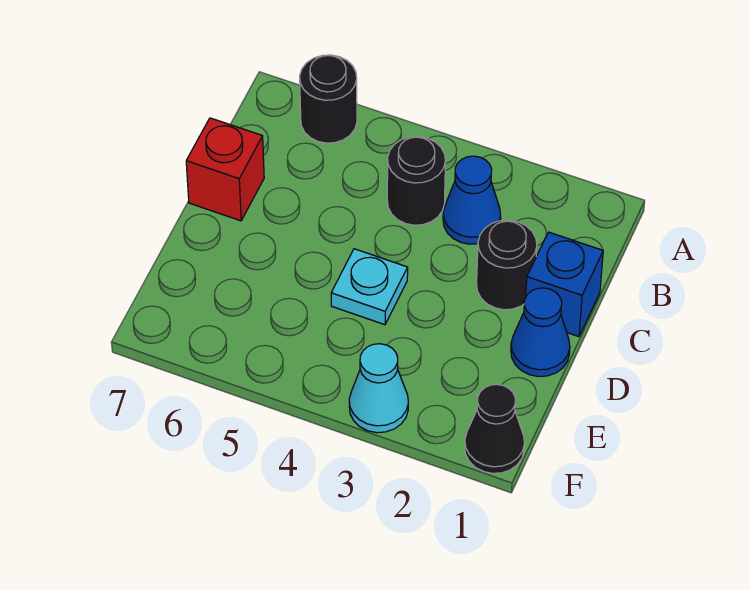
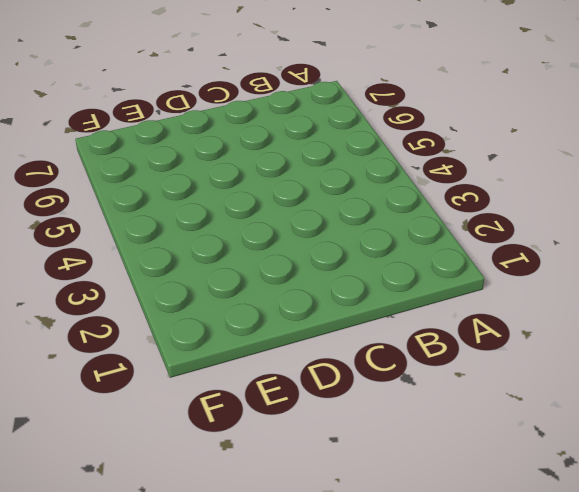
none -> black 1x1 round brick [300,55,357,143]
none -> blue 1x1 cone [443,156,501,244]

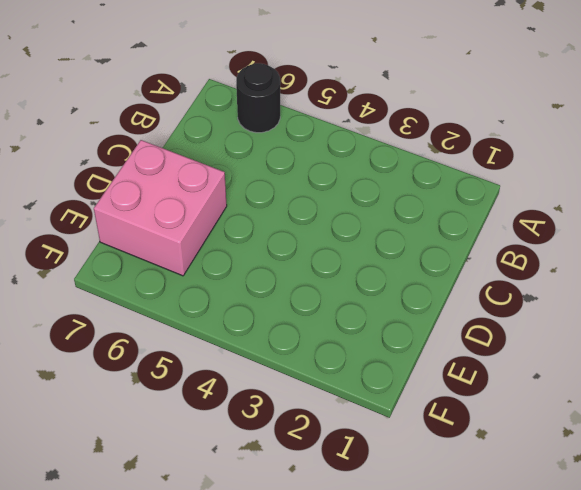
pink 2x2 brick [94,140,227,276] -> none
none -> blue 1x1 cone [443,156,501,244]
none -> black 1x1 round brick [387,136,445,225]

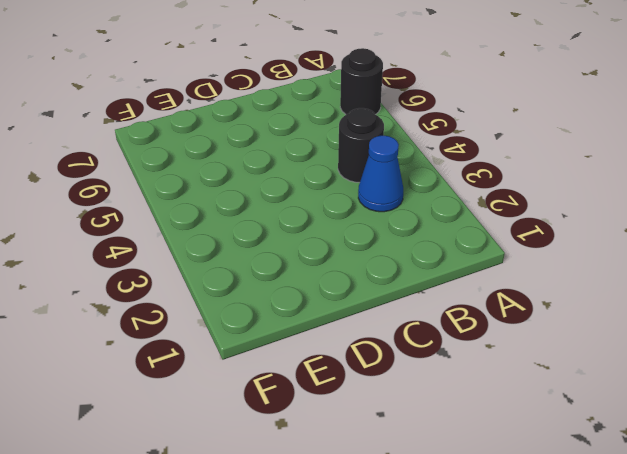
none -> blue 1x1 brick [526,232,603,337]
none -> black 1x1 round brick [477,220,537,310]

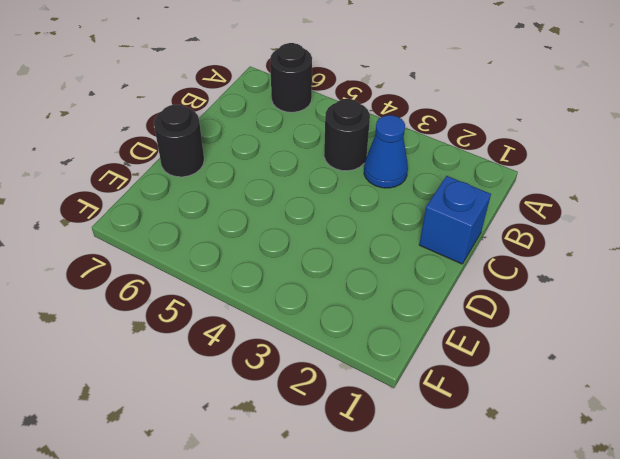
black 1x1 round brick [154,105,204,177] -> black 1x1 round brick moved to [477,220,537,310]
none -> red 1x1 brick [186,118,264,221]
none -> blue 1x1 cone [511,288,570,377]

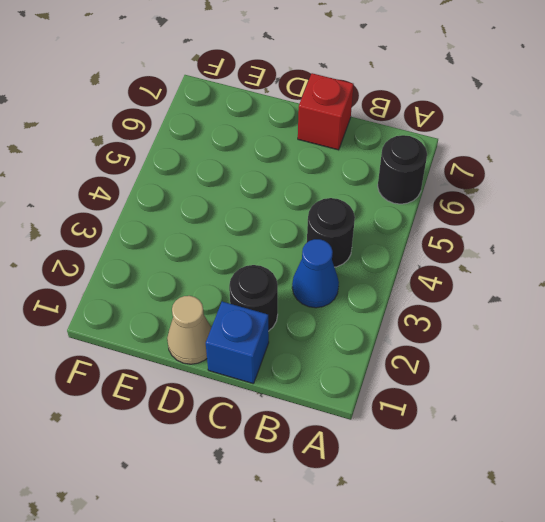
tan 1x1 cone [167,296,211,364] -> blue 1x1 cone [511,288,570,377]
none -> cyan 1x1 plate [331,249,408,325]
none -> black 1x1 cone [465,384,525,473]

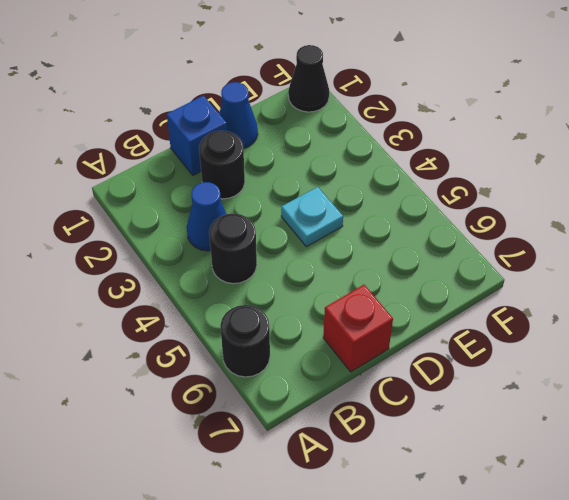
none -> cyan 1x1 cone [349,344,408,433]

